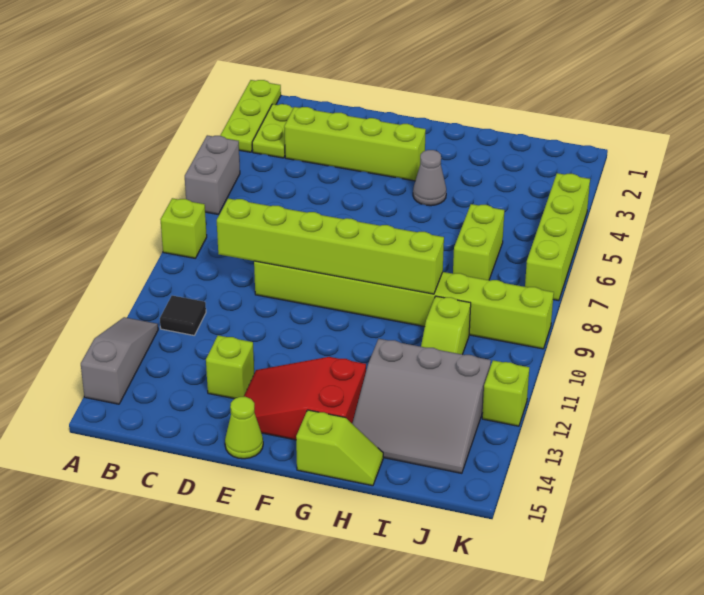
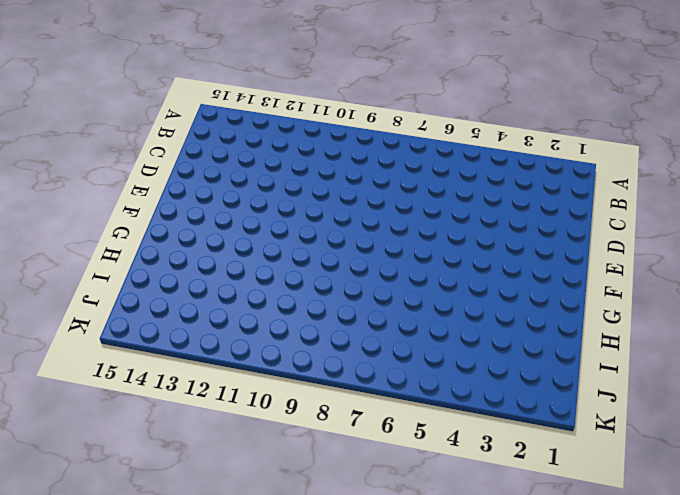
none -> lime 1x3 plate [220,80,281,152]
none -> grey 1x2 brick [185,135,240,214]
none -> lime 1x1 brick [161,198,207,258]

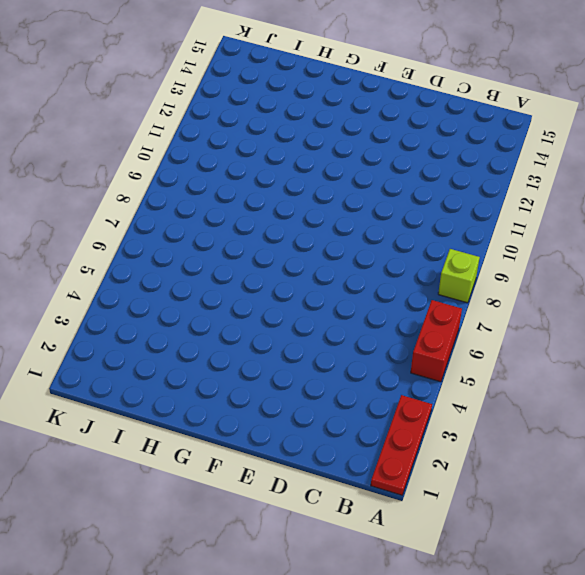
red 1x3 plate [371,395,432,495] -> lime 1x3 plate [220,80,281,152]
red 1x2 brick [411,300,462,382] -> grey 1x2 brick [185,135,240,214]
none -> grey 1x3 slope [81,317,158,404]
none -> lime 1x2 plate [252,104,293,158]
none -> black 1x1 tile [160,296,206,335]

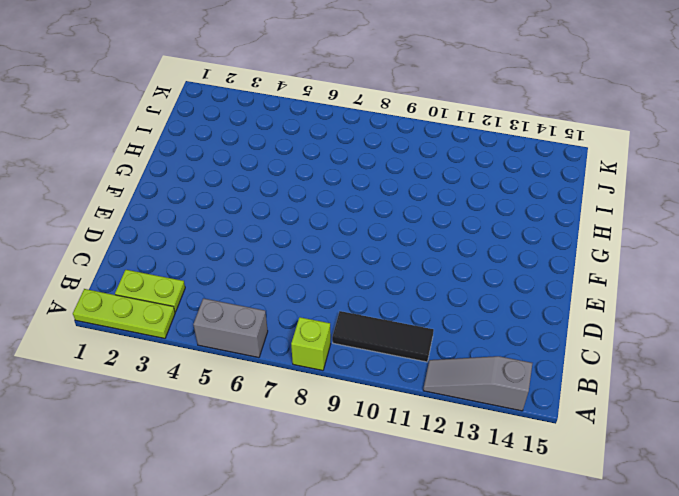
black 1x3 tile [332,311,434,362] -> black 1x1 tile [160,296,206,335]
none -> lime 1x4 brick [284,107,426,181]
none -> lime 1x8 brick [254,261,554,349]
none -> lime 1x1 brick [206,335,254,399]

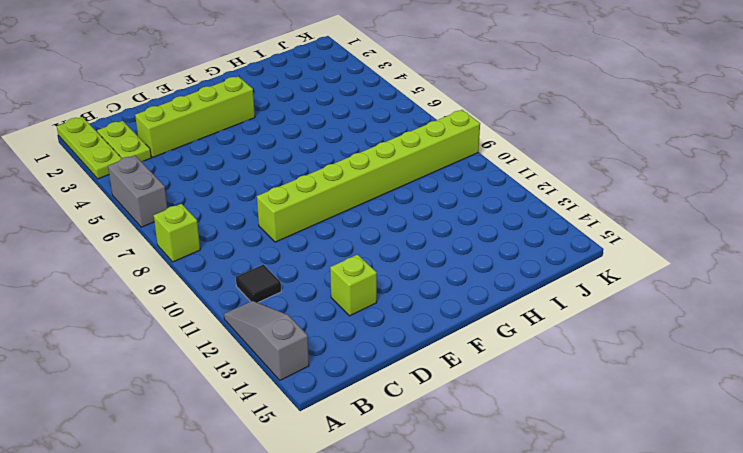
none -> red 2x3 slope [244,357,366,440]
none -> lime 1x1 cone [225,397,263,459]
none -> grey 1x1 cone [413,150,446,206]

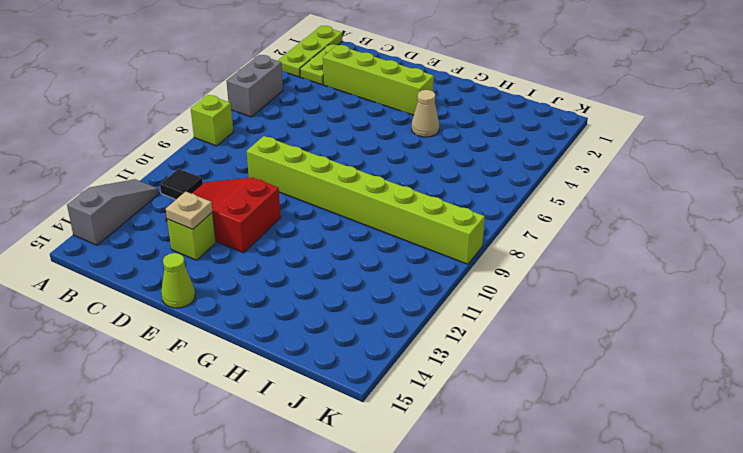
red 2x3 slope [165,178,281,253] -> red 2x3 slope moved to [244,357,366,440]
tan 1x1 plate [166,192,213,229] -> none
tan 1x1 cone [412,90,439,137] -> grey 1x1 cone [413,150,446,206]
none -> lime 1x2 slope [296,410,383,486]
none -> grey 3x3 slope [352,339,491,473]
none -> lime 1x2 brick [453,204,504,280]

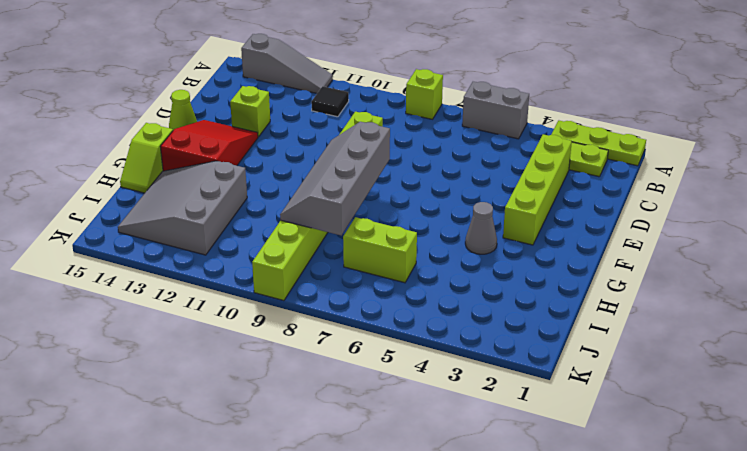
grey 2x4 slope [280,122,390,236] -> lime 1x6 brick [217,198,444,294]
none -> lime 1x2 slope [421,296,471,354]
none -> lime 1x4 brick [525,173,590,301]
none -> lime 1x1 brick [482,360,529,426]

